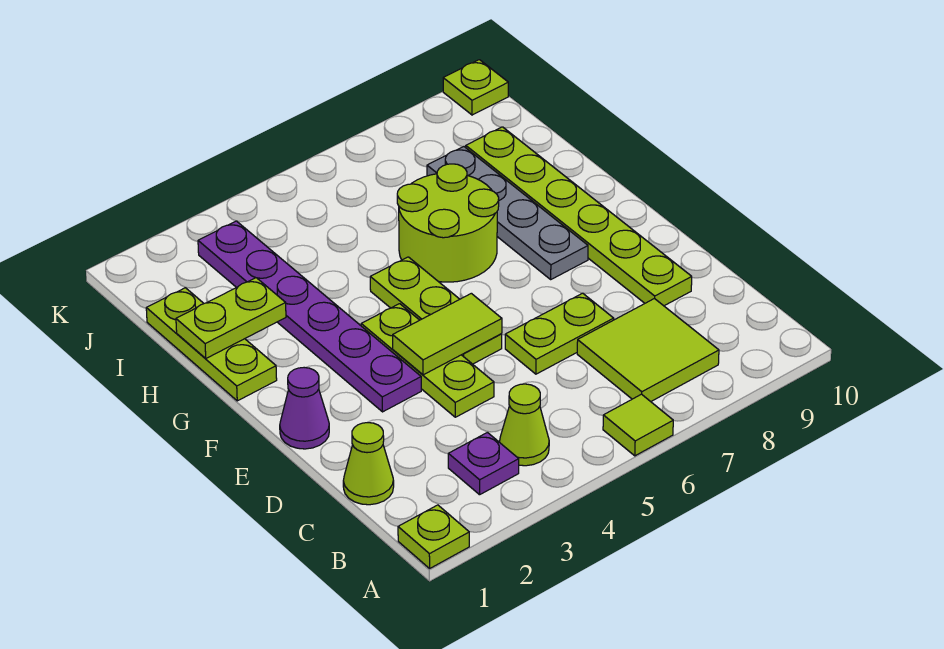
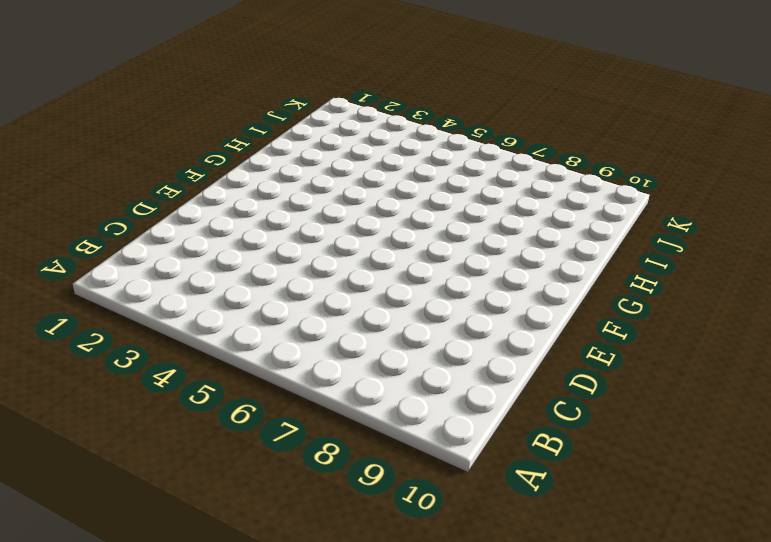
none -> lime 1x1 plate [398,505,469,568]
none -> lime 1x1 tile [603,394,673,456]
none -> purple 1x1 plate [448,432,519,495]

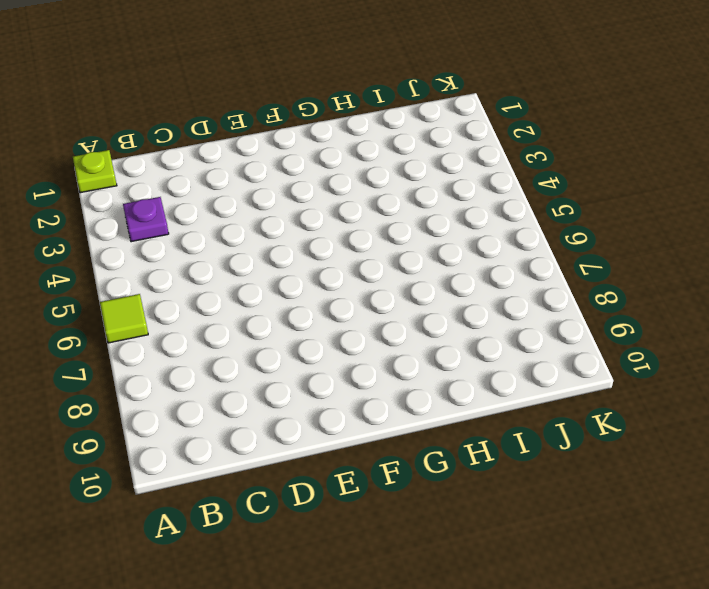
none -> lime 1x1 cone [500,384,549,466]
none -> lime 2x2 tile [577,298,719,402]
none -> lime 1x1 cone [343,423,394,505]

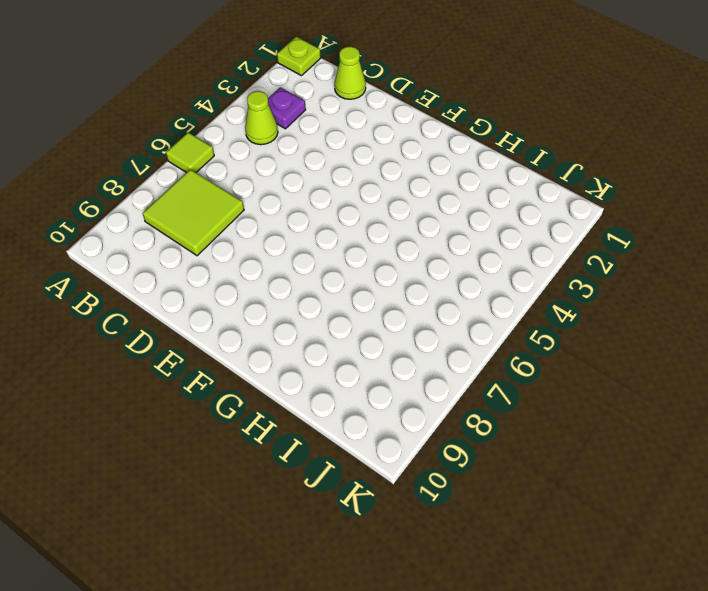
none -> lime 1x3 plate [361,304,494,417]
none -> lime 1x2 plate [505,293,614,374]
none -> lime 1x6 plate [466,127,692,306]

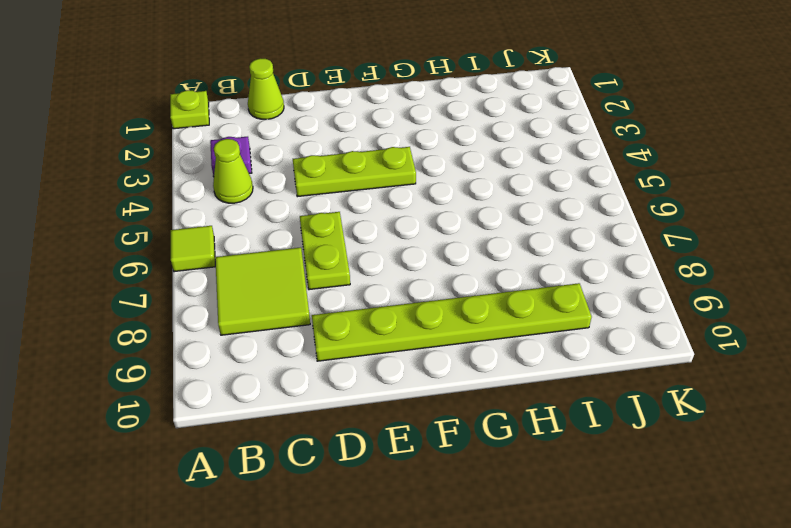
none -> purple 1x1 cone [280,368,329,449]
none -> purple 1x6 plate [198,221,421,412]
none -> lime 1x3 plate [370,257,502,364]

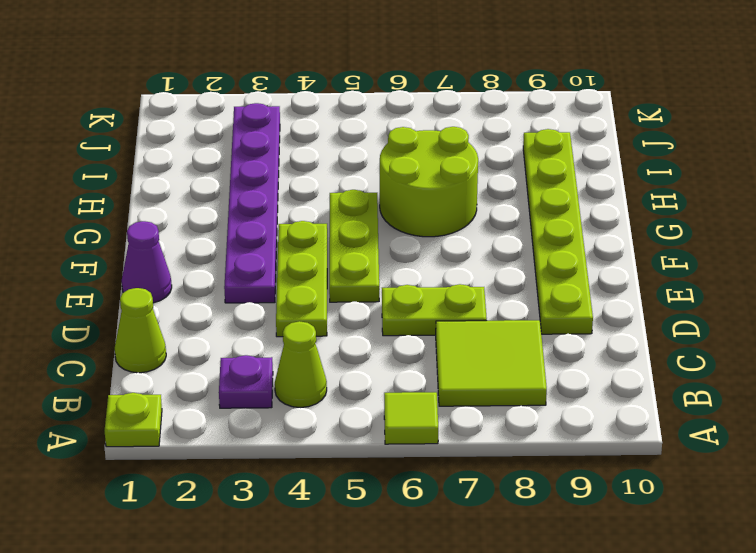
none -> grey 1x4 plate [427,147,588,279]
none -> lime 1x3 plate [146,288,277,401]
none -> lime 1x1 plate [443,60,508,115]

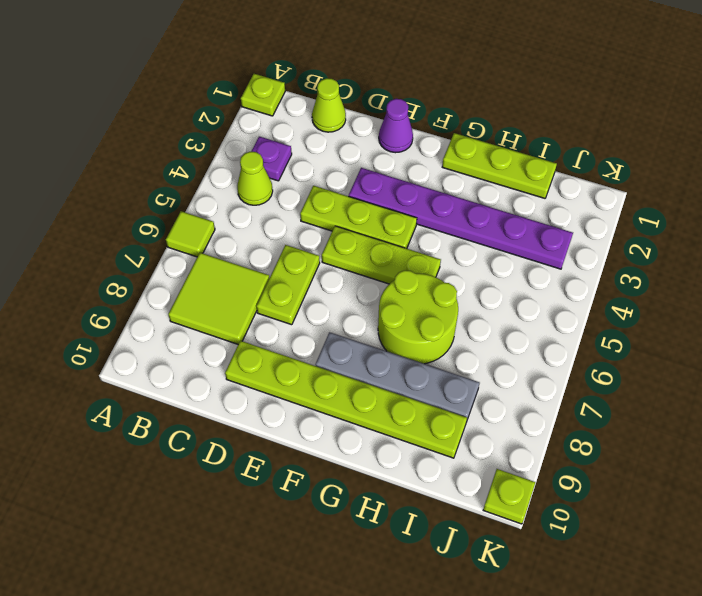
none -> lime 1x2 tile [393,293,502,375]
none -> lime 1x2 plate [176,278,286,359]

